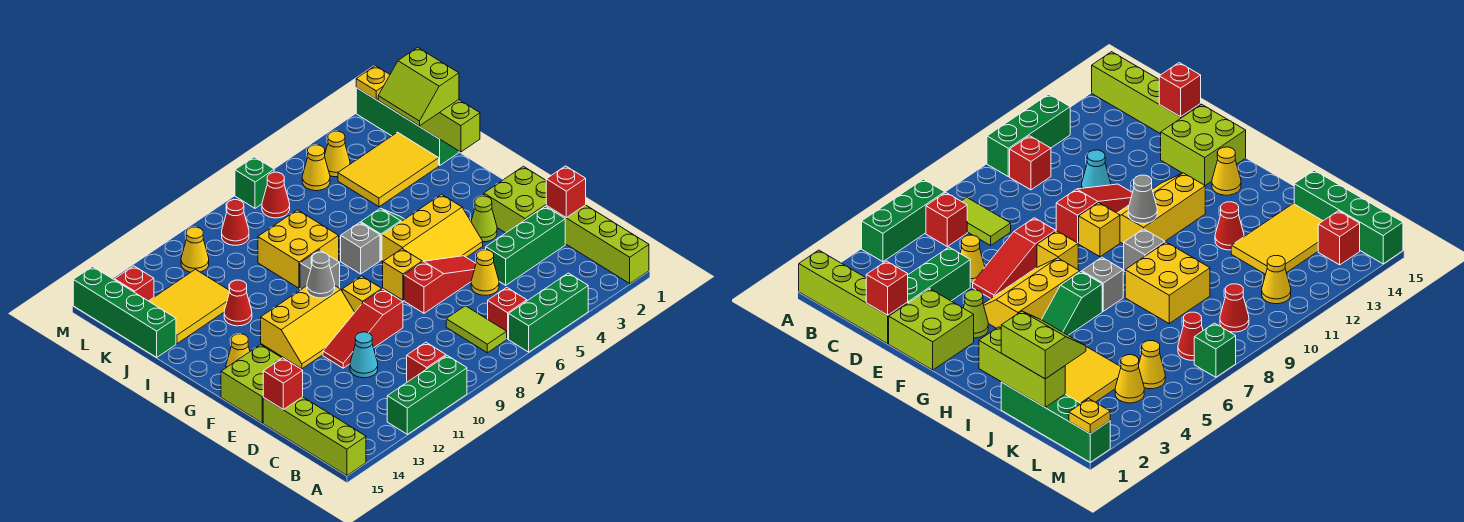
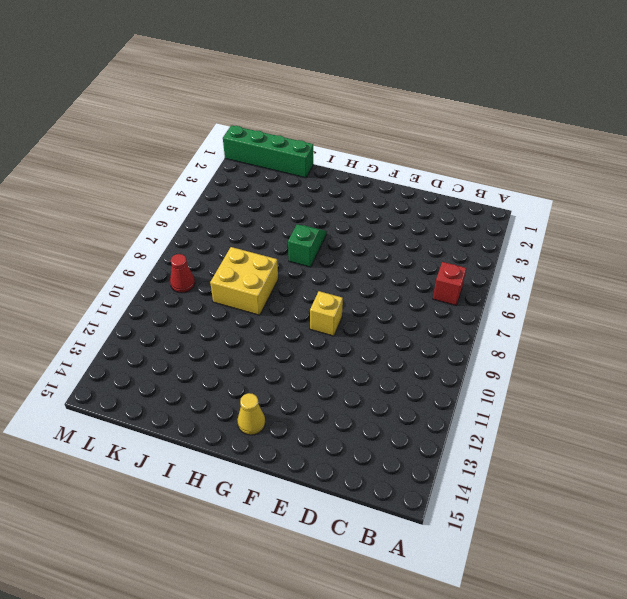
none -> lime 1x4 brick [546,205,649,283]
none -> green 1x3 brick [509,273,588,352]
none -> green 1x3 brick [387,356,467,434]
none -> lime 1x4 brick [263,397,366,476]

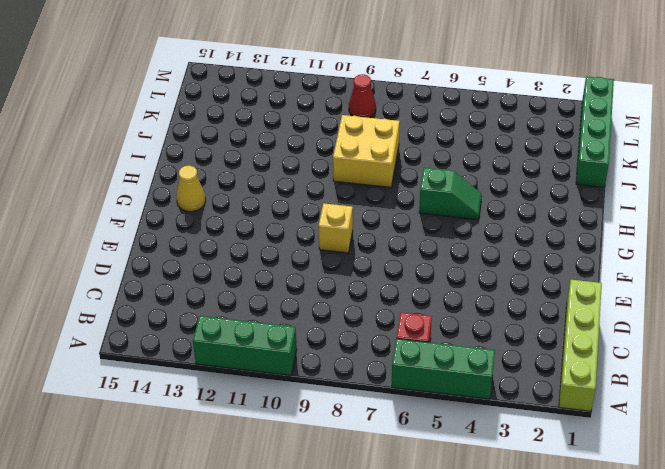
none -> lime 1x4 brick [263,397,366,476]
none -> lime 1x2 tile [446,306,507,353]
none -> red 1x1 brick [407,342,446,382]
none -> green 1x3 brick [486,206,565,285]

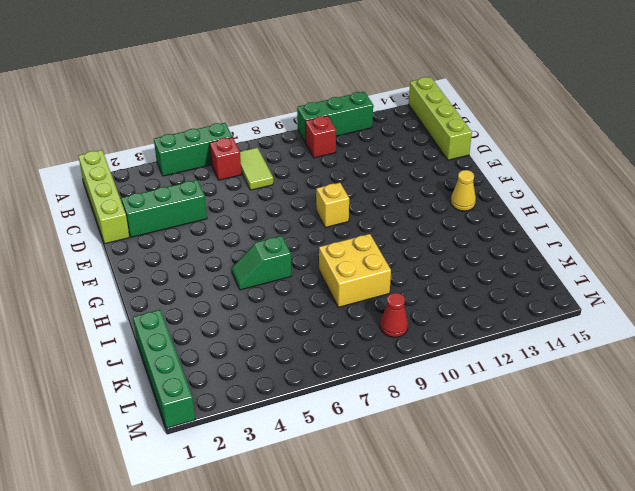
none -> yellow 1x1 cone [471,250,499,295]
none -> cyan 1x1 cone [350,332,378,378]
none -> lime 2x2 brick [484,166,546,233]
none -> red 1x3 slope [404,256,476,313]

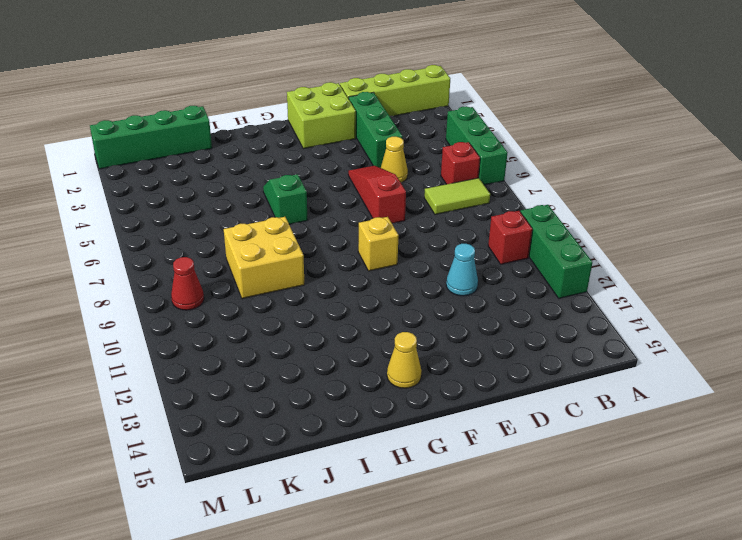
none -> lime 1x4 brick [263,397,366,476]
none -> red 1x3 slope [323,289,403,368]
none -> lime 2x2 brick [221,345,282,423]
none -> lime 1x1 cone [471,196,497,242]

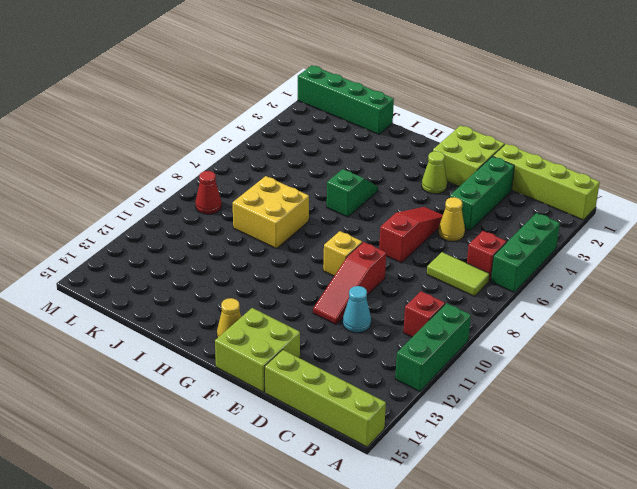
none -> yellow 2x3 slope [382,194,483,262]
none -> yellow 1x1 brick [383,249,422,300]
none -> yellow 2x3 slope [261,286,355,369]
none -> grey 1x1 brick [341,223,380,274]

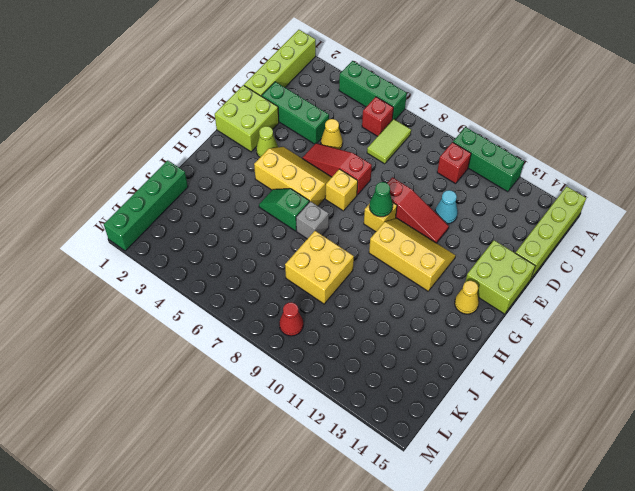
green 1x1 cone [369,182,393,217] -> none
none -> grey 1x1 brick [300,250,340,289]
none -> red 1x1 cone [224,280,252,326]
none -> yellow 2x3 tile [338,132,439,207]
none -> yellow 2x3 tile [149,269,230,344]

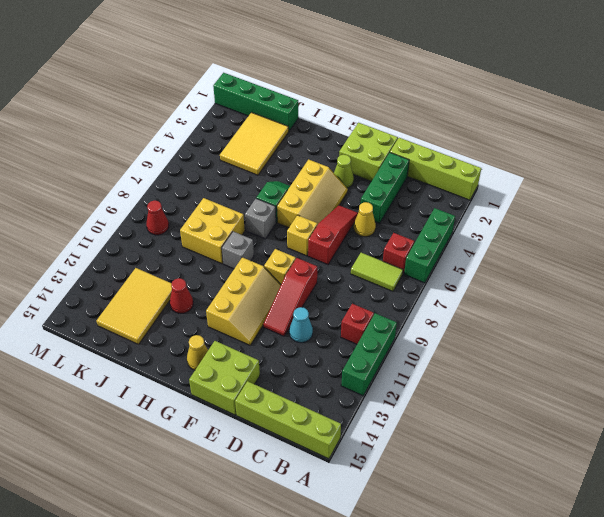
none -> green 1x4 brick [73,267,176,357]
none -> yellow 1x1 cone [325,131,350,177]
none -> yellow 1x1 cone [302,145,330,191]
none -> red 1x1 cone [262,172,290,218]

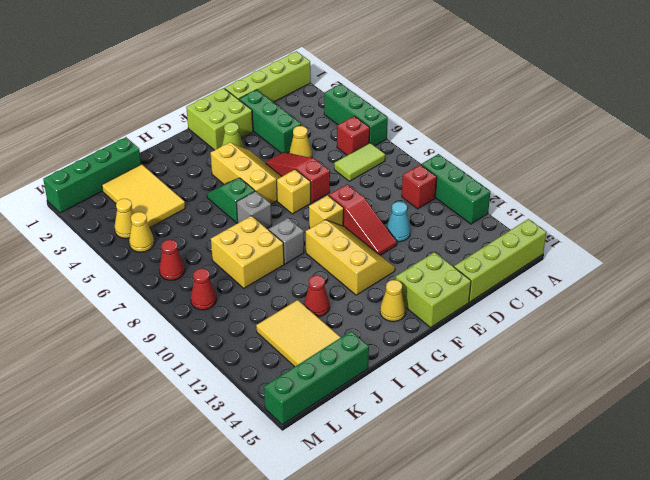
none -> yellow 1x1 cone [181,227,209,272]
none -> red 1x1 brick [115,266,154,301]
none -> green 1x1 brick [235,157,274,208]
none -> red 1x1 brick [546,166,586,218]

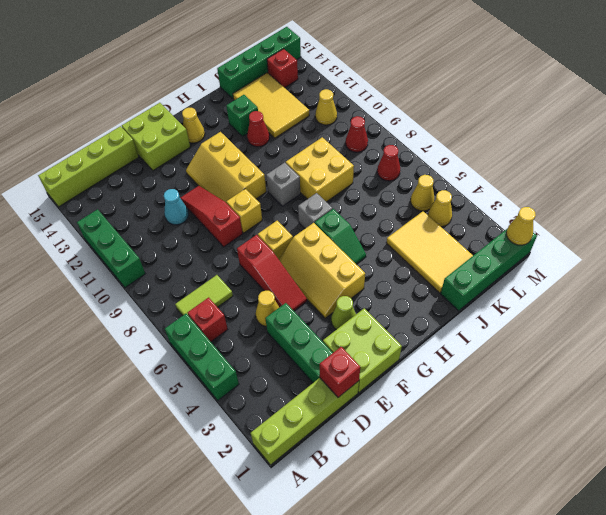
green 1x1 brick [226,95,258,136] -> green 1x1 brick moved to [235,157,274,208]
yellow 1x1 cone [506,207,536,245] -> yellow 1x1 plate [356,66,390,99]
none -> red 1x1 brick [407,342,446,382]
none -> red 1x1 brick [263,358,303,410]
none -> grey 1x1 cone [307,252,335,298]
none -> lime 1x3 brick [400,100,480,152]

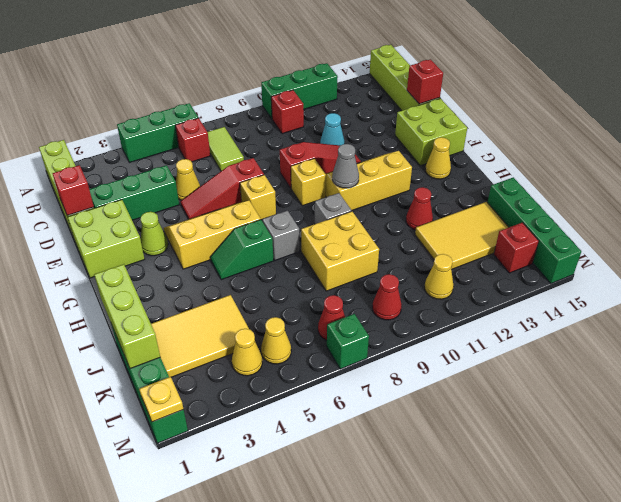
none -> lime 2x2 slope [378,47,459,126]

